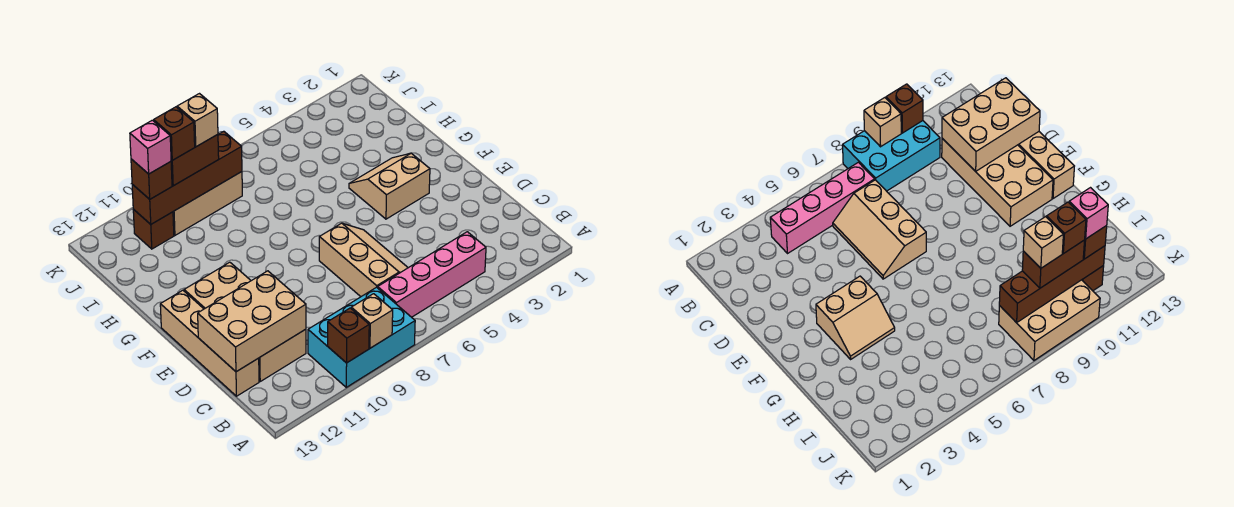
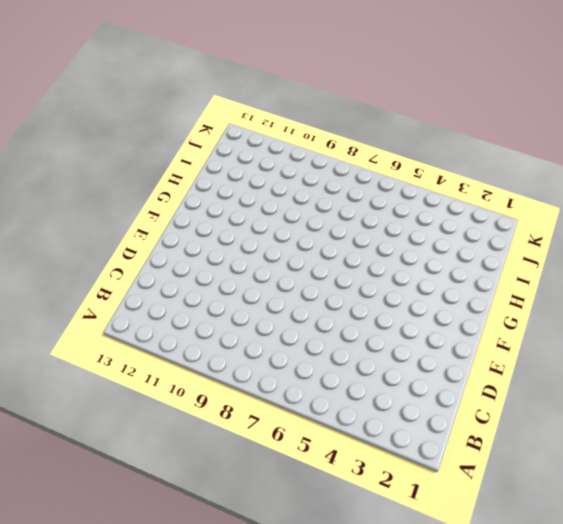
none -> cyan 2x3 brick [308,287,415,387]
none -> pink 1x4 brick [378,232,486,317]
none -> tan 2x3 slope [319,223,408,297]

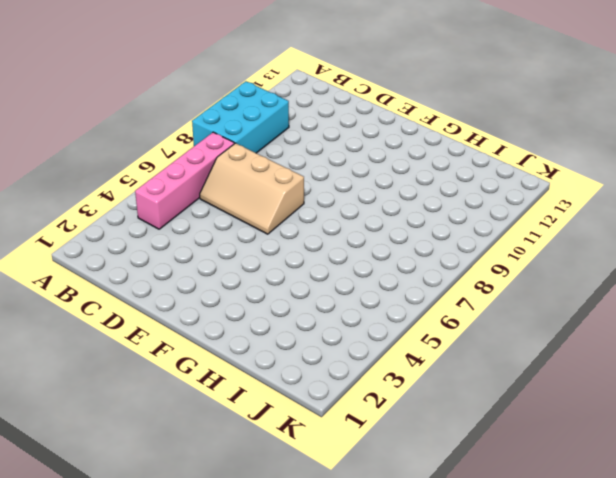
none -> tan 2x4 brick [184,262,306,381]
none -> tan 1x4 brick [160,290,259,396]
none -> tan 2x2 slope [349,153,430,219]

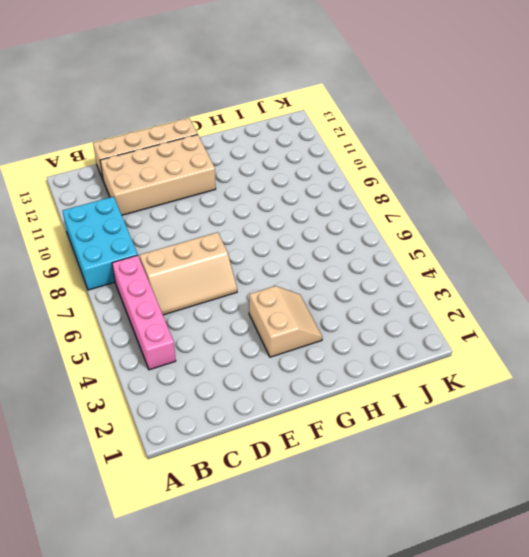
none -> tan 2x3 brick [173,172,242,235]
none -> brown 1x1 brick [133,209,174,249]
none -> tan 1x1 brick [351,294,393,348]

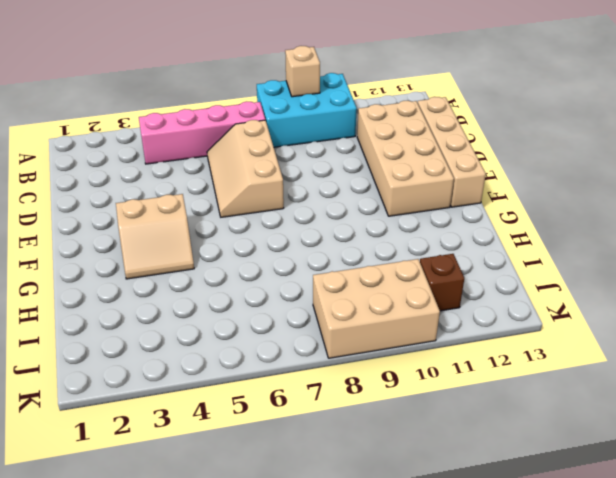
none -> brown 1x1 brick [328,308,369,363]
none -> tan 2x3 brick [198,271,306,372]
none -> brown 1x4 brick [132,131,242,224]

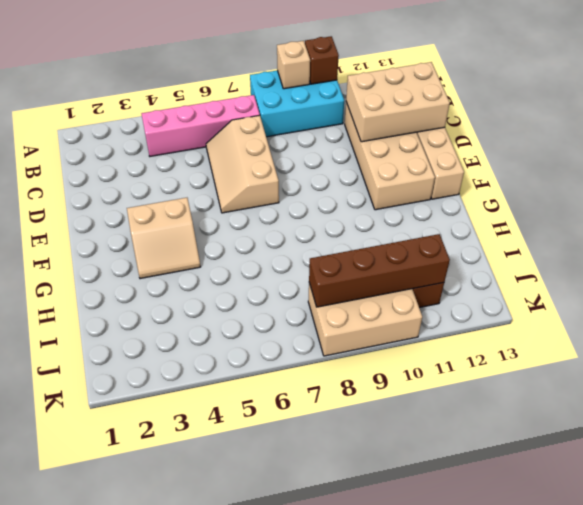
none -> brown 1x2 brick [171,134,219,186]
none -> brown 1x1 brick [131,159,172,199]
none -> tan 1x1 brick [177,94,218,147]

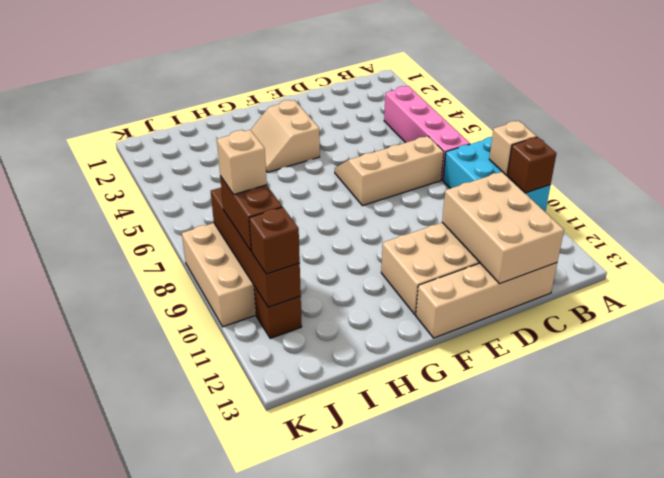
none -> brown 1x1 brick [154,107,195,160]
none -> pink 1x1 brick [130,120,171,174]

